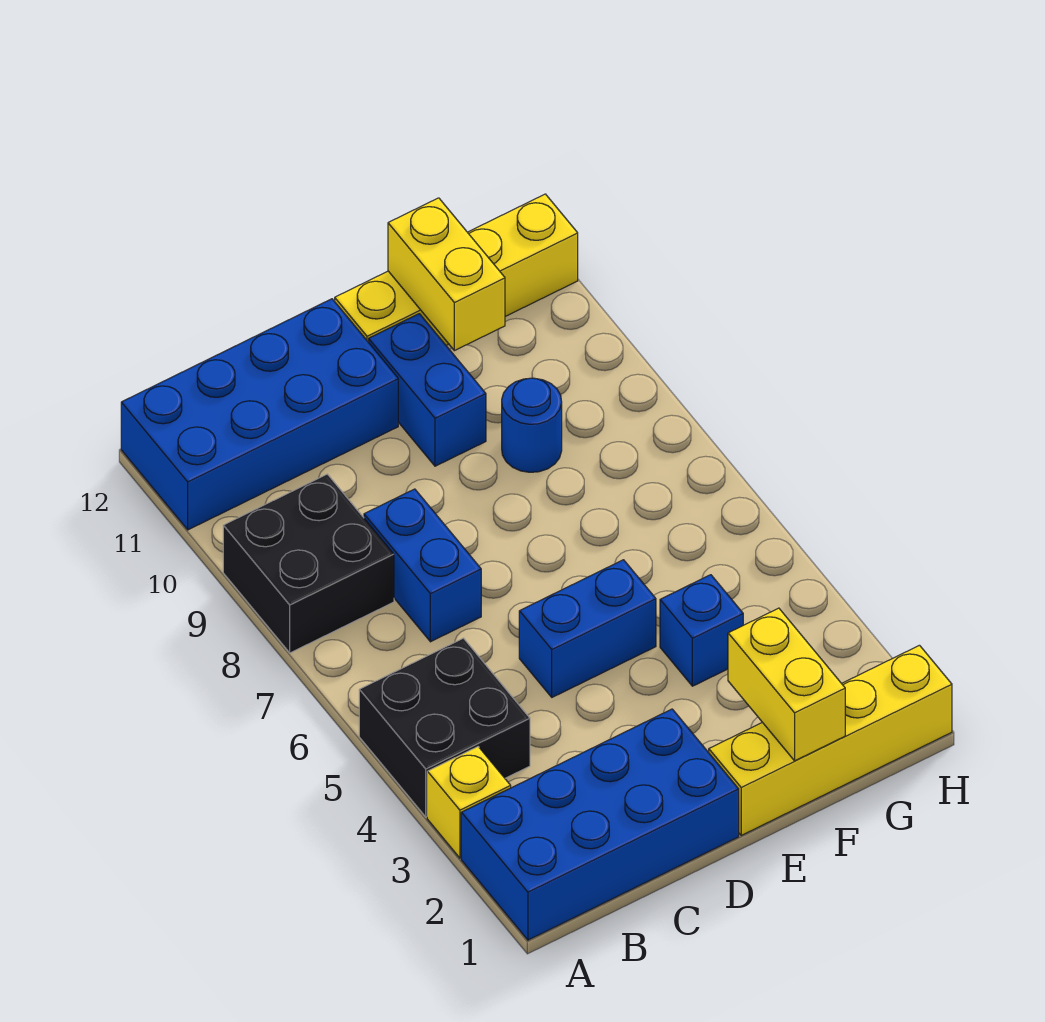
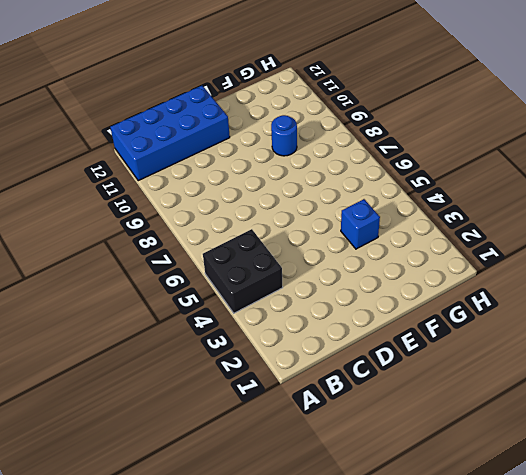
none -> blue 2x4 brick [461,709,739,940]
none -> yellow 1x1 brick [427,747,511,858]
none -> black 2x2 brick [223,474,394,653]

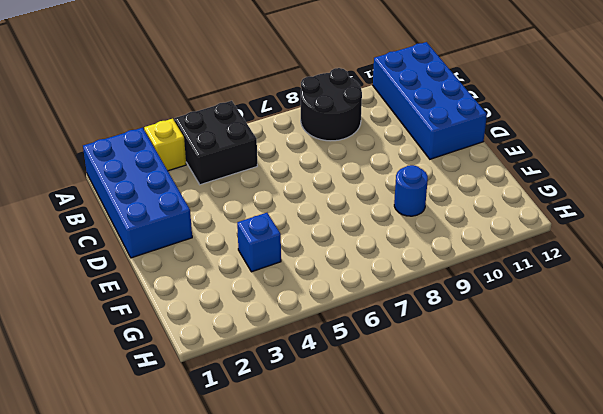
black 2x2 round brick [301,68,362,141] -> black 2x2 brick [223,474,394,653]
none -> blue 1x2 brick [364,489,481,642]
none -> blue 1x2 brick [519,560,656,697]
none -> yellow 1x4 brick [709,645,952,835]

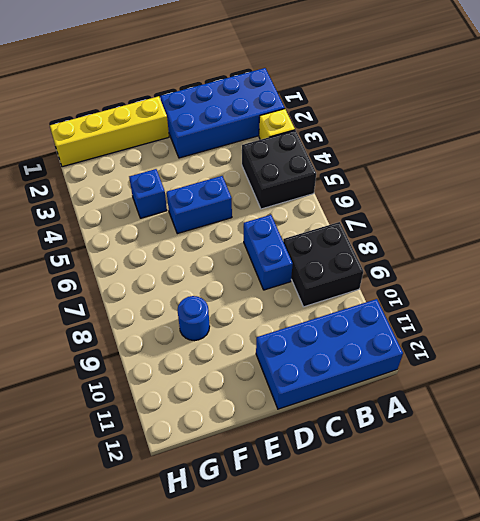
none -> blue 1x2 brick [369,314,486,466]
none -> yellow 1x4 brick [335,194,578,345]
none -> yellow 1x2 brick [728,608,845,761]

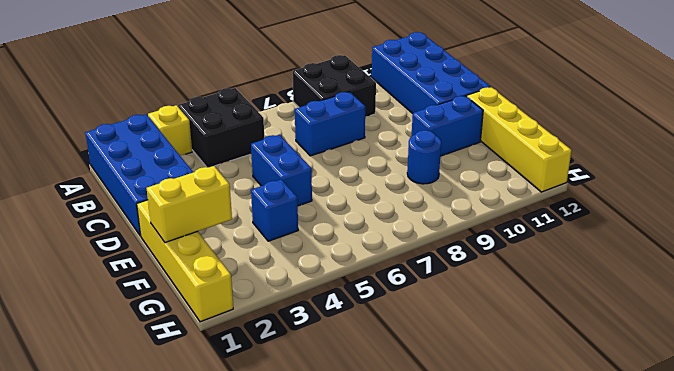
none -> yellow 1x2 brick [388,198,505,351]

